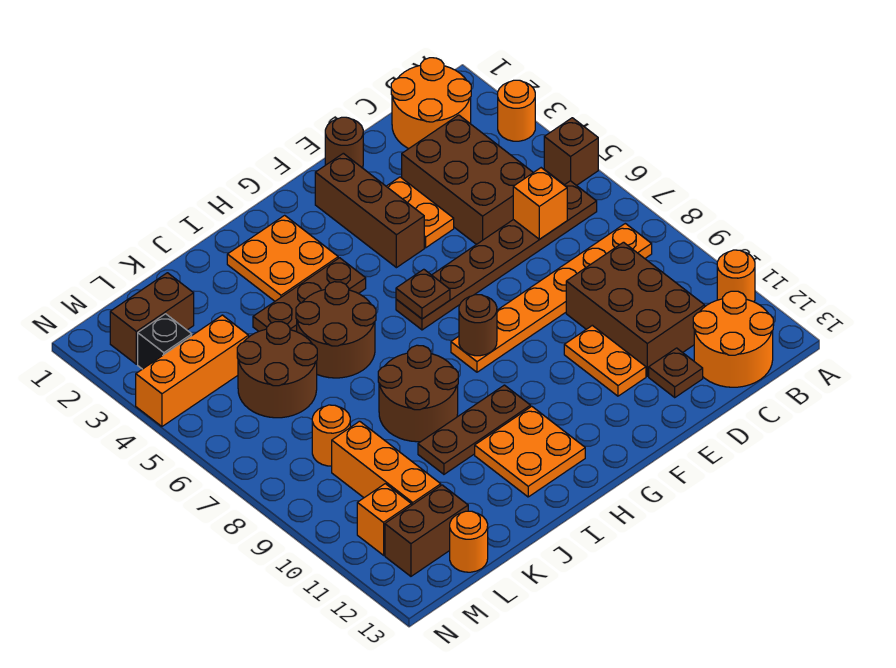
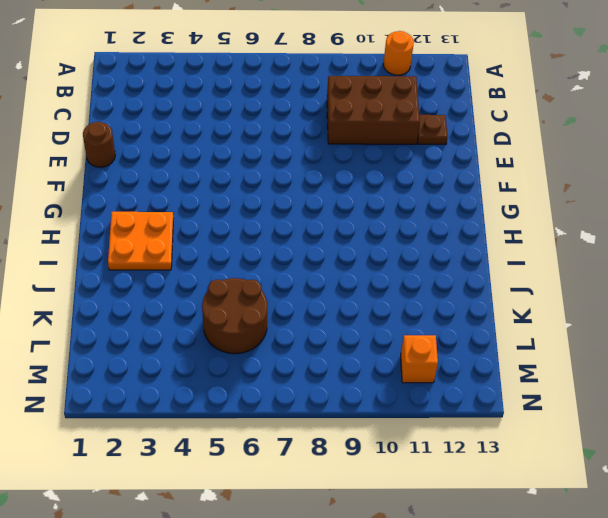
none -> orange 1x1 round brick [498,80,535,141]
none -> brown 1x1 brick [544,118,598,186]
none -> orange 2x2 round brick [391,58,471,149]
none -> brown 1x6 plate [396,181,597,330]

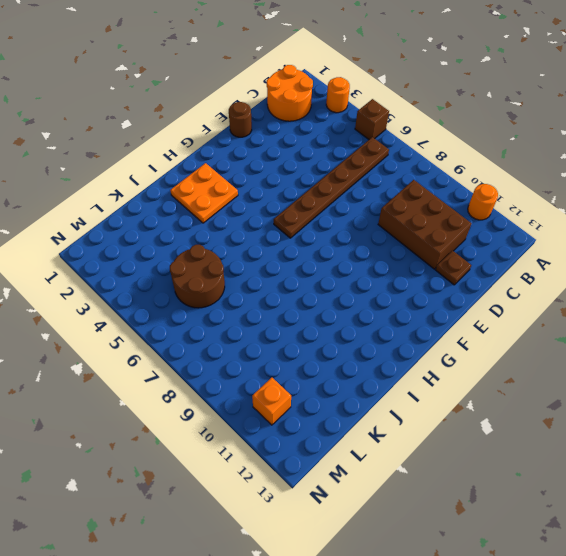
none -> orange 1x6 plate [451,223,652,372]
none -> orange 2x2 round brick [693,291,774,387]
none -> brown 2x3 brick [402,115,533,245]
none -> orange 1x2 plate [386,177,454,248]

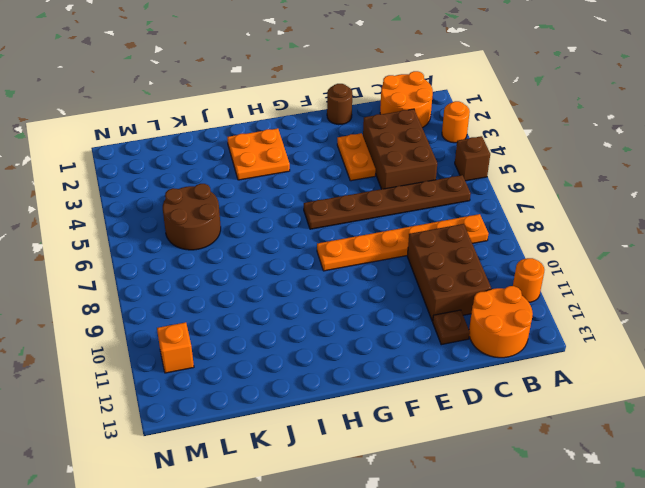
none -> orange 1x2 plate [564,325,646,396]
none -> brown 1x3 brick [315,153,424,268]
none -> brown 1x3 plate [253,258,366,332]
none -> brown 1x3 plate [418,385,531,474]

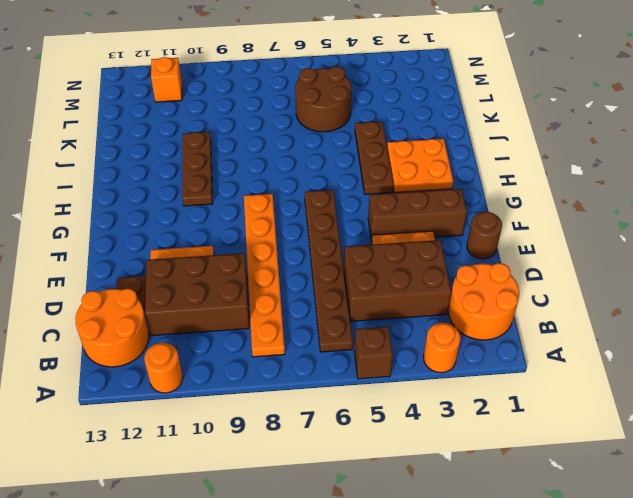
none -> orange 2x2 plate [475,406,585,497]
none -> brown 2x2 round brick [296,282,376,378]
none -> brown 2x2 round brick [378,345,458,442]
none -> brown 1x2 brick [110,273,194,364]

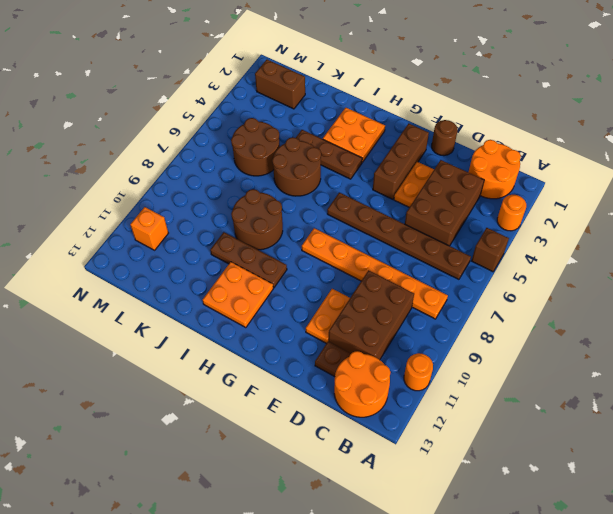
none -> orange 1x3 brick [136,315,249,426]
none -> orange 1x1 round brick [312,405,350,466]
none -> orange 1x3 brick [332,421,441,505]
none -> brown 1x2 brick [385,485,468,576]

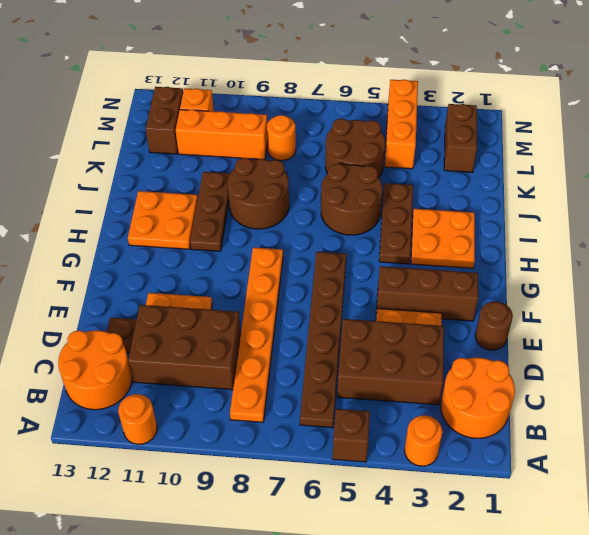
none -> orange 1x1 round brick [450,511,488,572]
none -> black 1x1 brick [138,314,192,369]
none -> orange 1x1 brick [513,168,567,239]
none -> brown 1x1 plate [396,269,450,319]

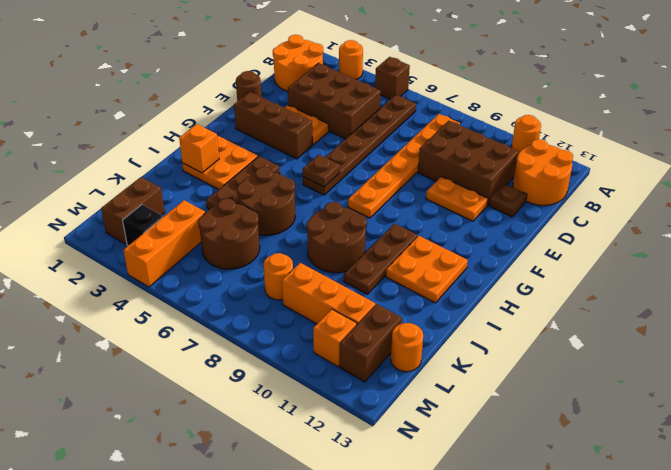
orange 1x1 brick [179,124,219,173] -> orange 1x1 brick moved to [513,168,567,239]
none -> brown 1x1 round brick [459,295,497,356]

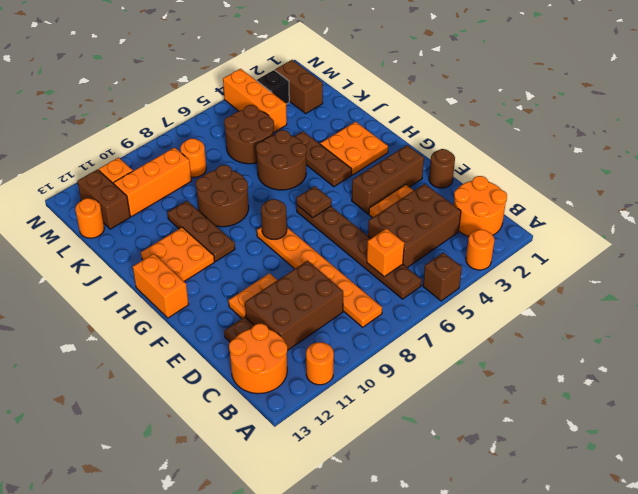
orange 1x2 brick [133,254,189,318] -> none

